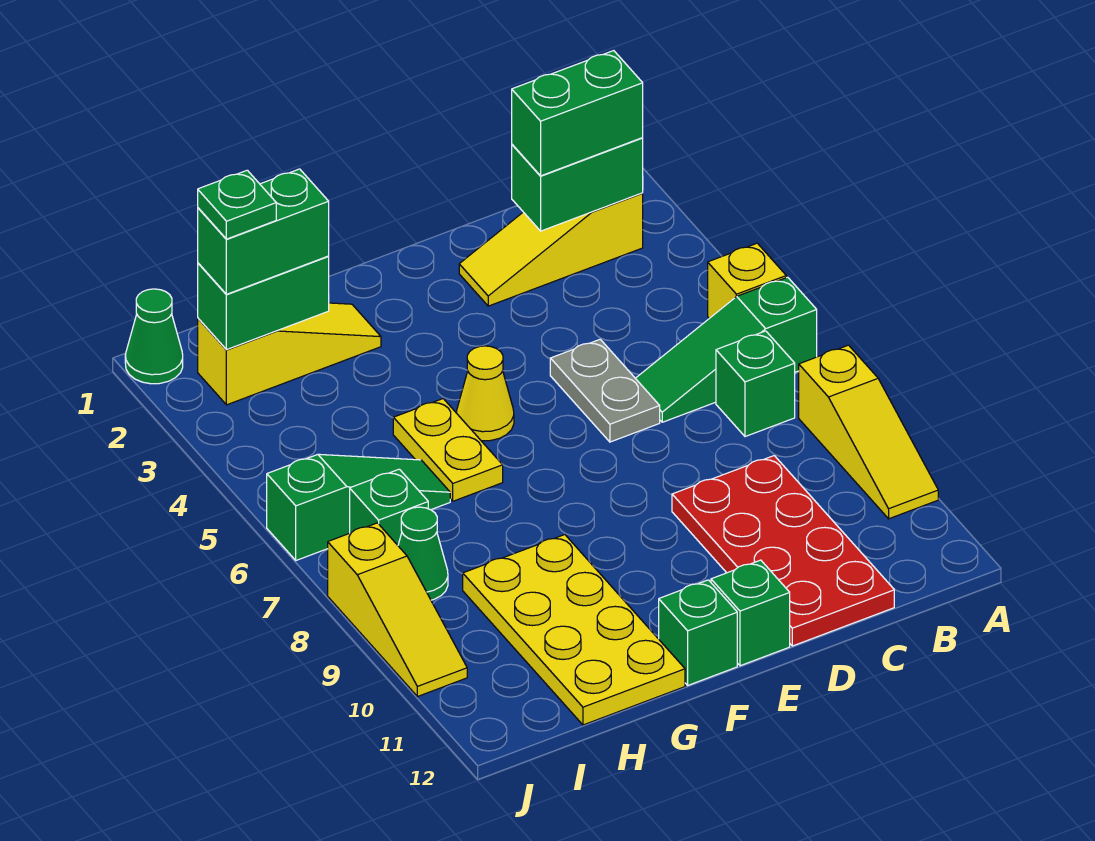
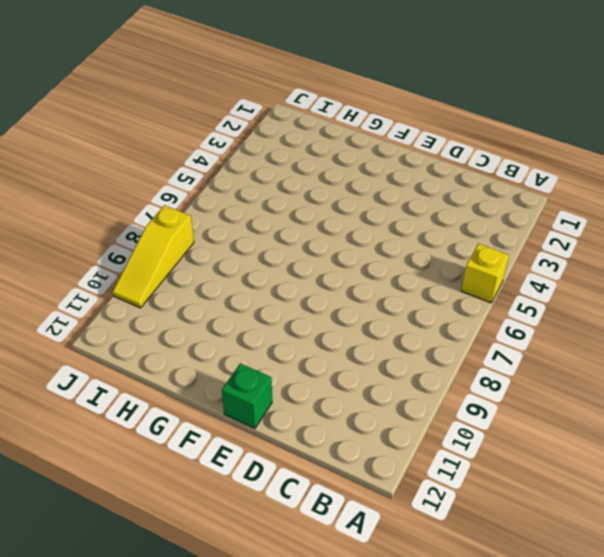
none -> green 1x3 slope [635,277,817,422]
none -> yellow 1x3 slope [799,345,938,519]
none -> yellow 1x3 slope [459,193,643,306]

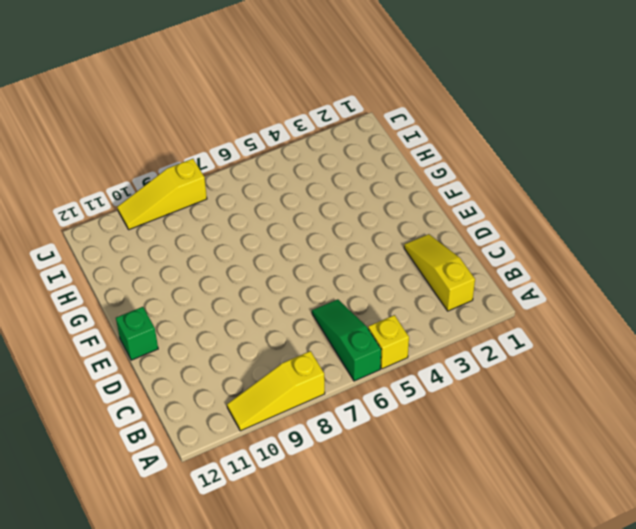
none -> green 1x1 brick [716,331,795,437]
none -> red 2x4 plate [672,456,894,646]
none -> grey 1x2 plate [550,339,660,442]

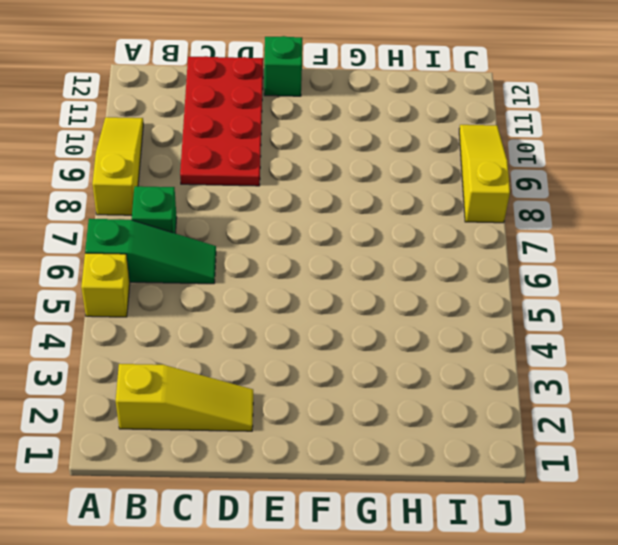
none -> grey 1x2 plate [550,339,660,442]
none -> yellow 1x1 cone [457,346,514,441]
none -> green 1x1 brick [659,580,737,685]

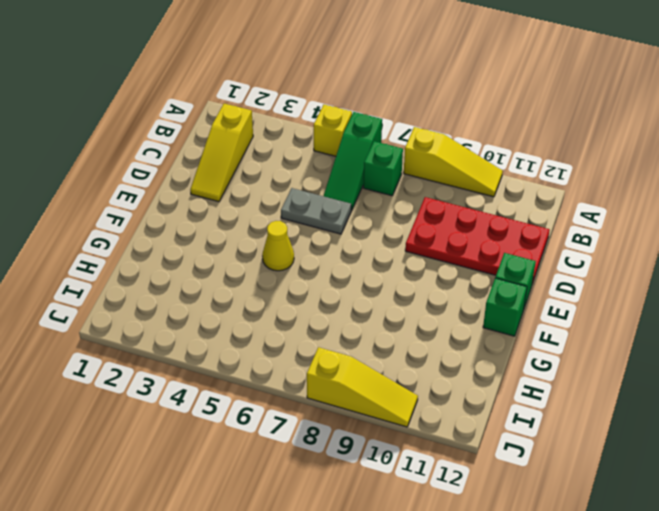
none -> yellow 1x3 slope [198,303,381,405]
none -> yellow 1x2 plate [393,399,503,501]
none -> yellow 2x4 plate [463,535,685,725]

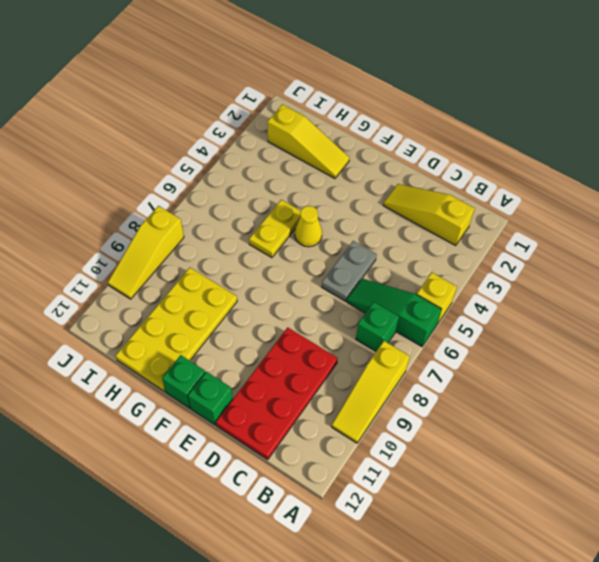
none -> green 1x3 slope [267,454,450,560]
none -> green 1x1 brick [350,469,428,545]
none -> green 1x1 cone [398,507,448,600]

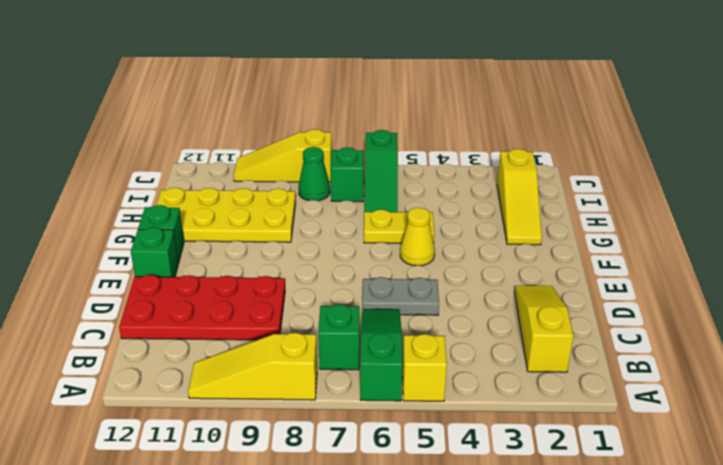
none -> green 1x1 cone [125,289,183,384]
none -> green 1x2 brick [512,138,643,231]
none -> green 1x2 brick [198,256,329,350]

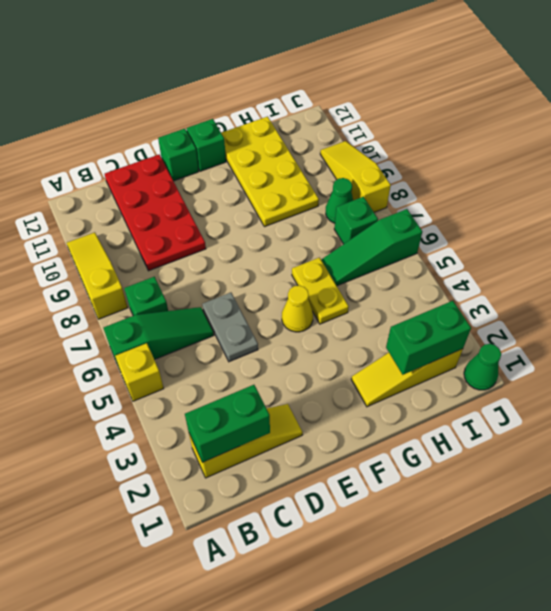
none -> green 1x2 brick [512,51,643,176]
none -> green 1x2 brick [198,169,329,294]
none -> green 1x1 plate [198,170,276,239]

